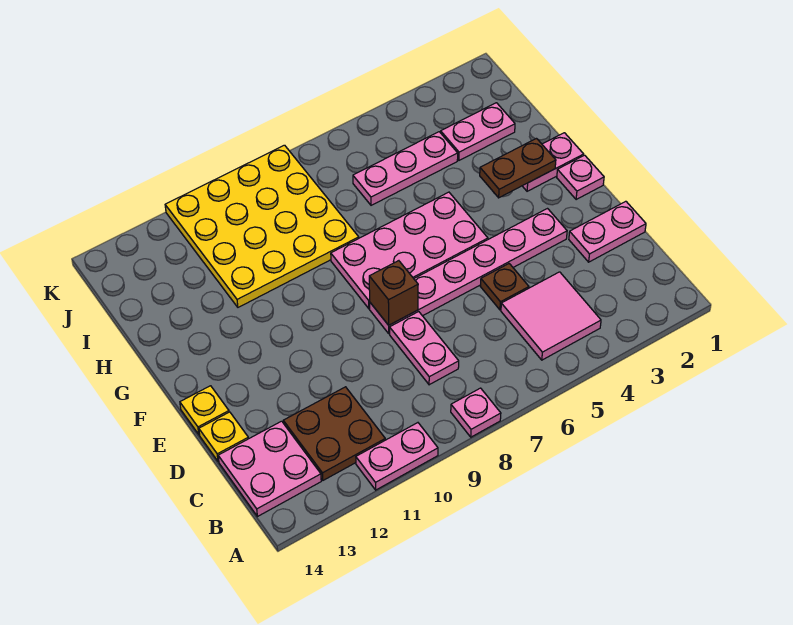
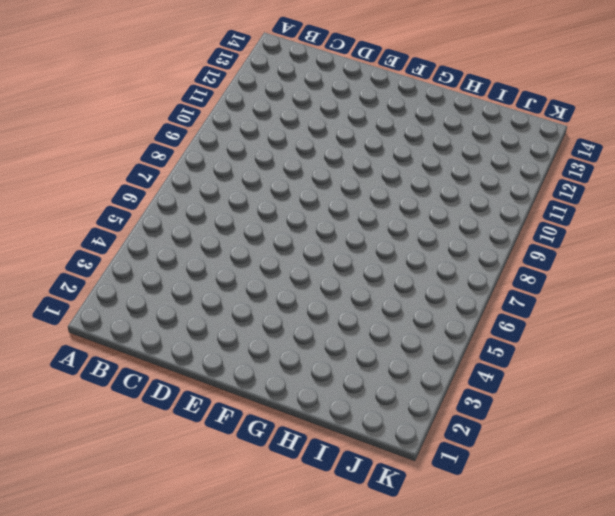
none -> pink 1x1 plate [451,388,501,437]
none -> pink 1x2 plate [356,423,438,490]
none -> pink 2x2 tile [501,272,601,360]

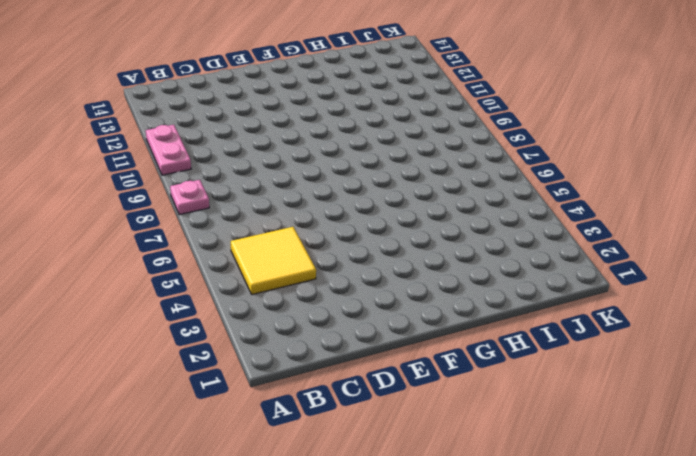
yellow 2x2 tile [231,227,316,294] -> pink 2x2 tile [501,272,601,360]
none -> brown 2x2 plate [283,387,385,480]
none -> pink 2x2 plate [218,421,321,517]
none -> pink 1x2 plate [390,312,459,385]

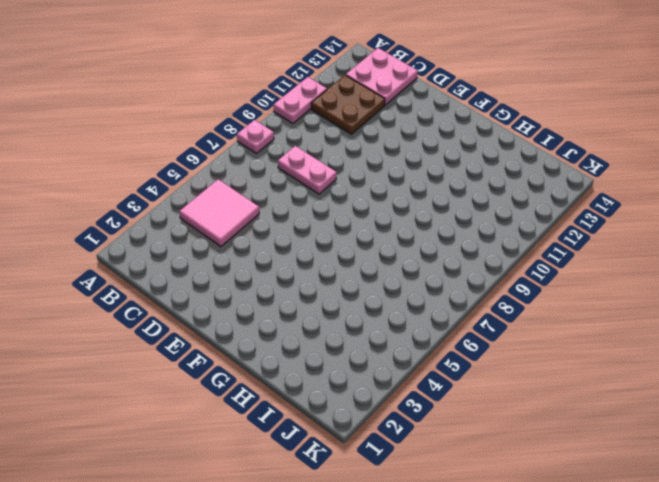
none -> pink 1x2 plate [569,201,646,262]
none -> brown 1x1 plate [480,264,529,310]
none -> yellow 1x1 plate [199,412,248,462]

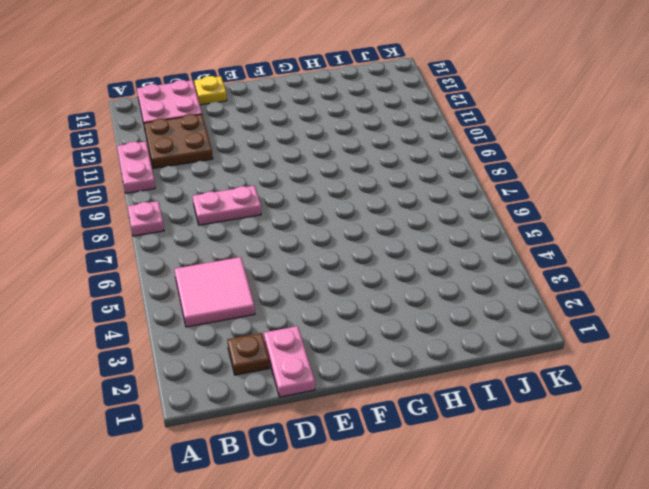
brown 1x1 plate [227,333,270,375] -> brown 1x1 plate moved to [480,264,529,310]
none -> pink 1x6 plate [370,209,567,333]
none -> yellow 1x1 plate [180,386,229,435]
none -> pink 1x1 plate [557,155,604,200]

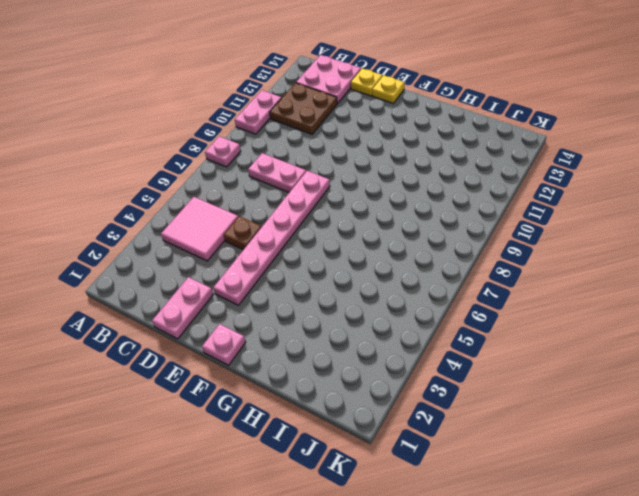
none -> pink 2x4 plate [331,192,488,309]
none -> pink 1x2 plate [523,133,584,191]
none -> yellow 4x4 plate [165,145,359,307]

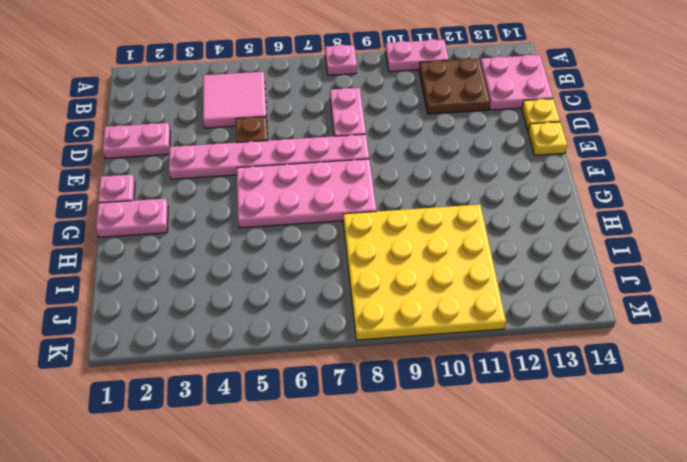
none -> pink 1x2 plate [441,103,515,160]
none -> pink 1x3 plate [353,132,458,205]
none -> brown 1x1 brick [369,261,418,325]

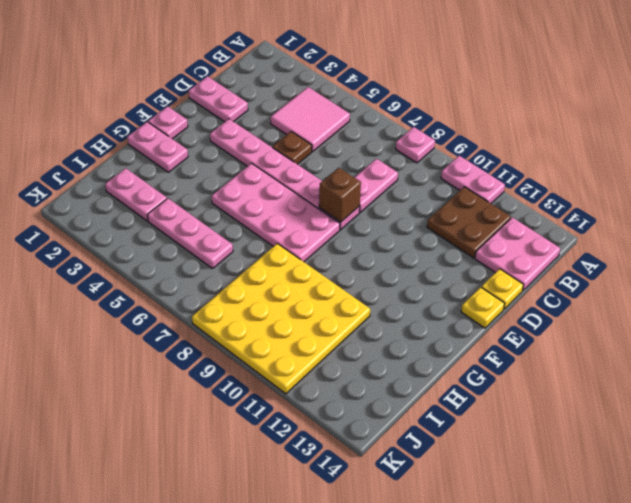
none -> brown 1x2 plate [480,139,556,198]

